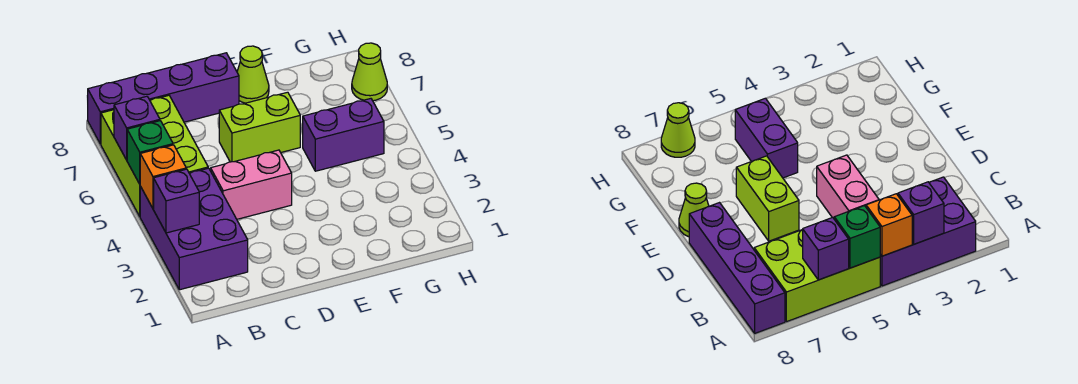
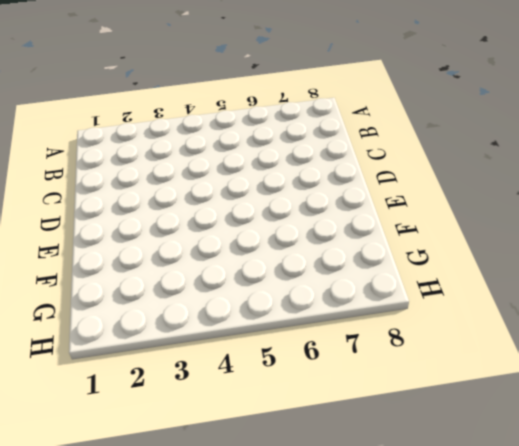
none -> purple 2x3 brick [140,168,248,290]
none -> lime 2x3 brick [101,95,208,216]
none -> purple 1x4 brick [88,53,239,144]

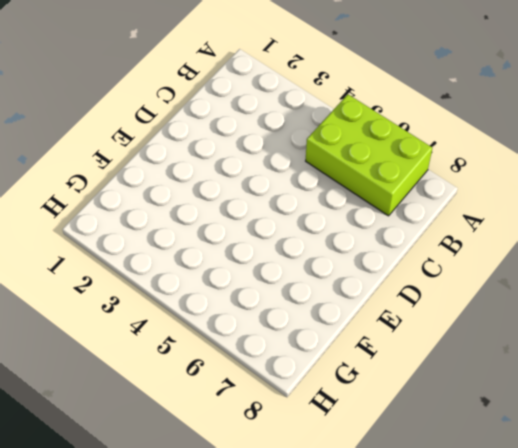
none -> purple 2x3 brick [140,168,248,290]
none -> purple 1x4 brick [88,53,239,144]
none -> pink 1x2 brick [211,150,292,219]

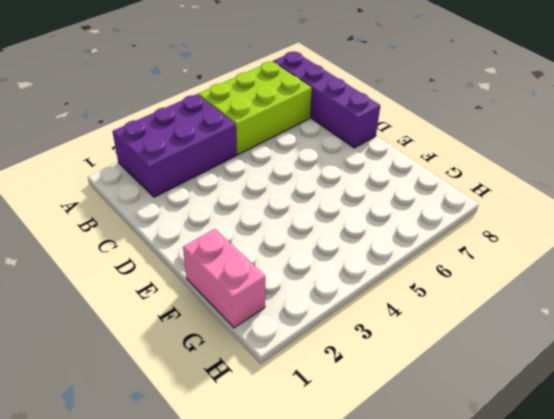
pink 1x2 brick [183,229,265,328] -> pink 1x2 brick moved to [211,150,292,219]
none -> lime 1x2 brick [219,92,300,162]
none -> lime 1x1 cone [237,46,269,103]
none -> purple 1x2 brick [303,99,384,171]

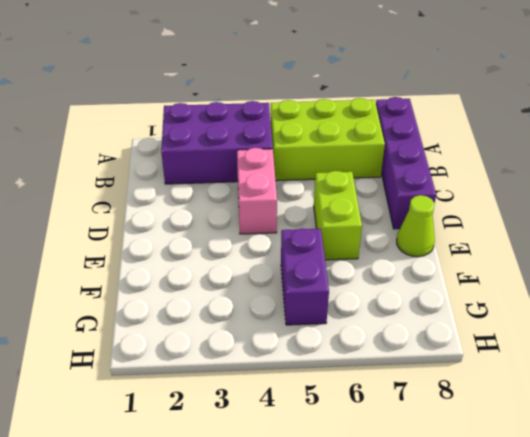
none -> lime 1x1 cone [352,43,387,101]
none -> purple 1x1 brick [154,169,199,233]
none -> orange 1x1 brick [140,145,186,209]

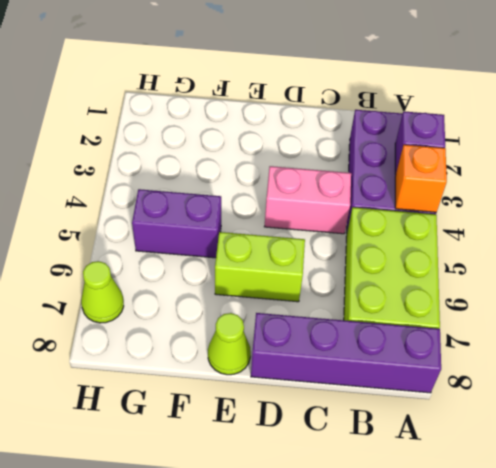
none -> green 1x1 brick [127,121,173,184]
none -> purple 1x1 brick [114,96,160,160]

